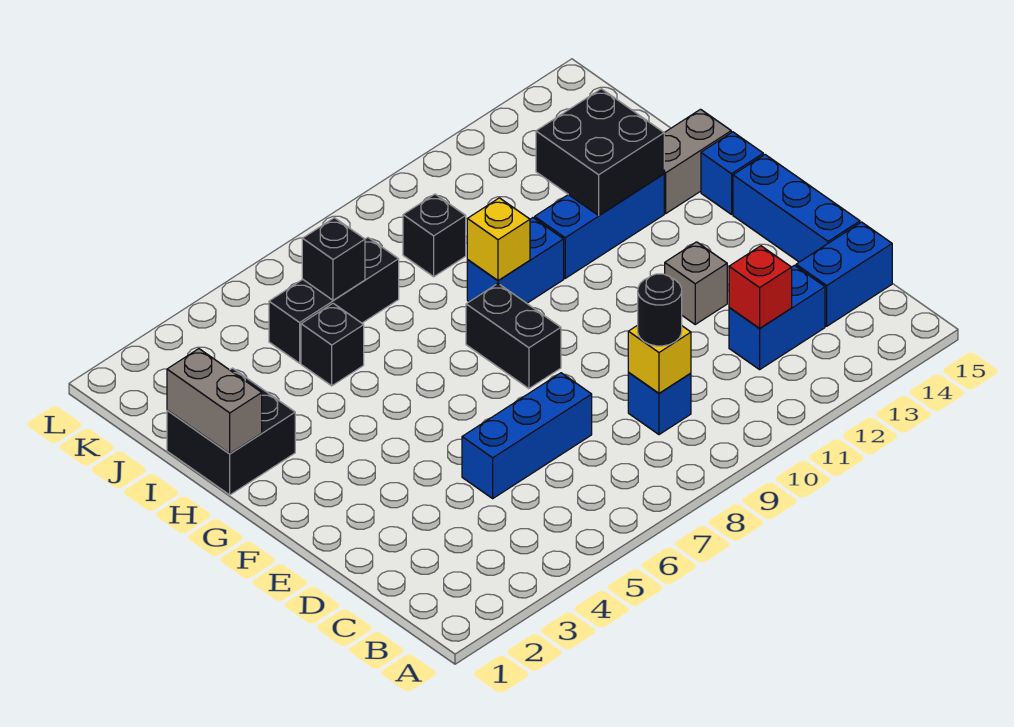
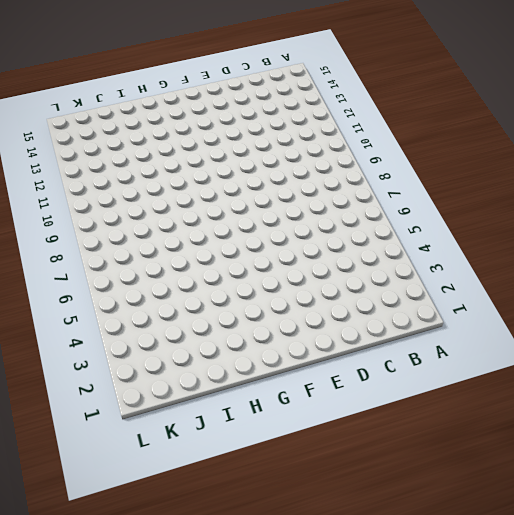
none -> blue 1x1 brick [628,373,691,435]
none -> blue 1x2 brick [729,265,825,370]
none -> blue 1x2 brick [796,222,892,326]

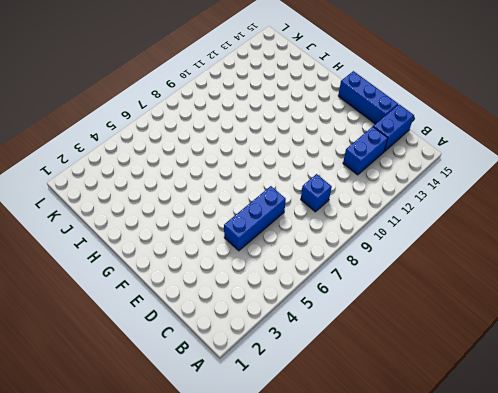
none -> grey 1x1 brick [665,242,727,324]
none -> black 1x2 brick [466,284,561,388]
none -> blue 1x1 brick [701,132,763,214]

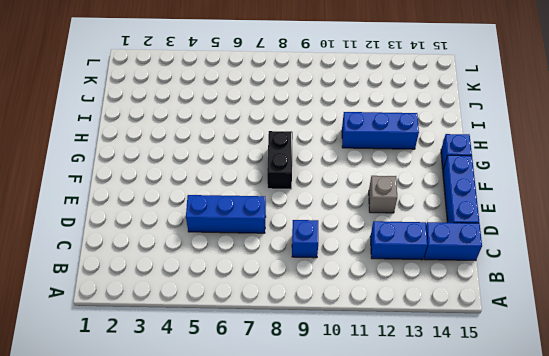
none -> black 2x2 brick [167,368,295,495]
none -> blue 1x2 brick [467,218,564,303]
none -> grey 1x2 brick [664,109,731,213]

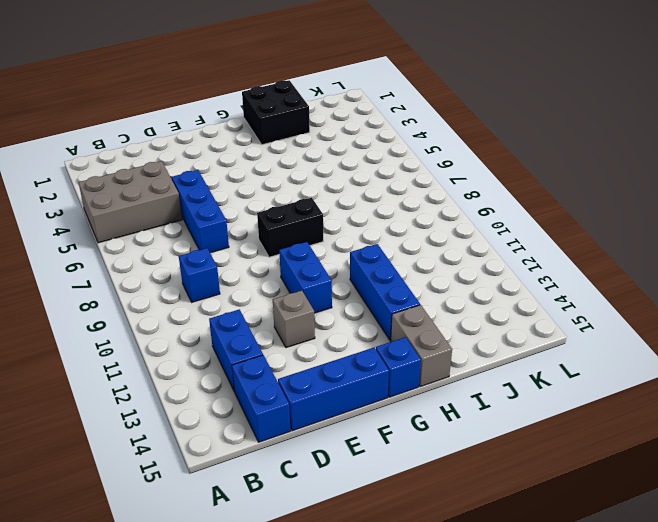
grey 2x3 brick [78,161,182,243] -> none
blue 1x2 brick [279,242,332,313] -> blue 1x2 brick moved to [467,218,564,303]
none -> black 1x1 brick [301,303,364,386]
none -> black 1x3 brick [269,238,399,363]
none -> black 1x1 brick [403,194,466,277]

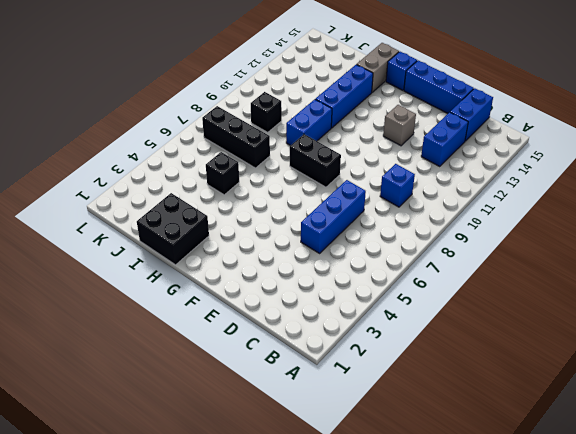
black 1x3 brick [202,106,270,168] -> black 1x3 brick turned to [269,238,399,363]
none -> yellow 1x1 brick [628,325,691,393]
none -> red 1x1 brick [729,246,792,328]
none -> grey 1x2 brick [167,349,262,454]

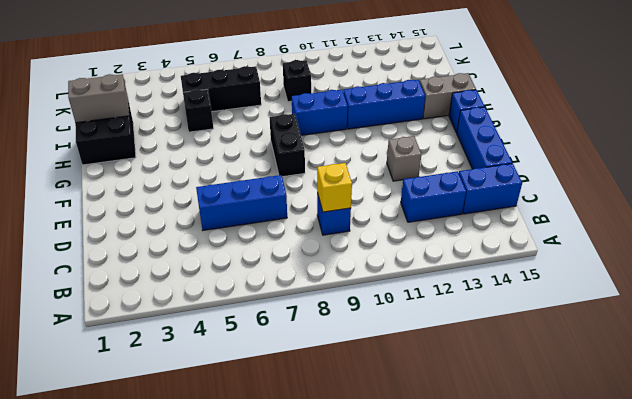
grey 1x2 brick [68,74,129,123] -> grey 1x2 brick turned to [167,349,262,454]
none -> red 1x1 brick [729,246,792,328]
none -> yellow 1x1 brick [467,198,530,280]
none -> black 2x2 brick [536,89,664,215]

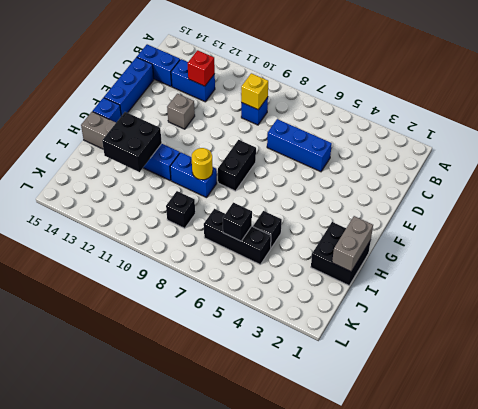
yellow 1x1 round brick [192,148,213,180] -> yellow 1x1 brick [467,198,530,280]
none -> black 1x1 round brick [638,274,682,346]

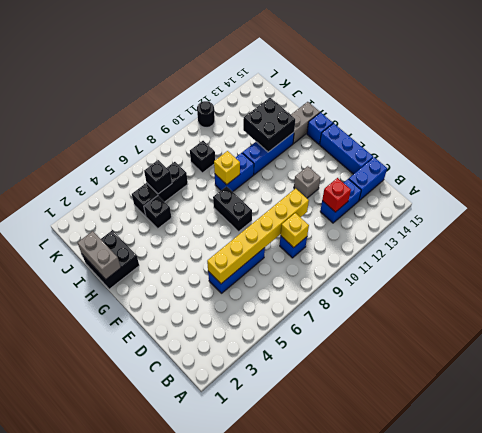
yellow 1x6 brick [207,188,309,284] -> none
black 1x1 round brick [197,101,215,128] -> black 1x1 round brick moved to [638,274,682,346]

